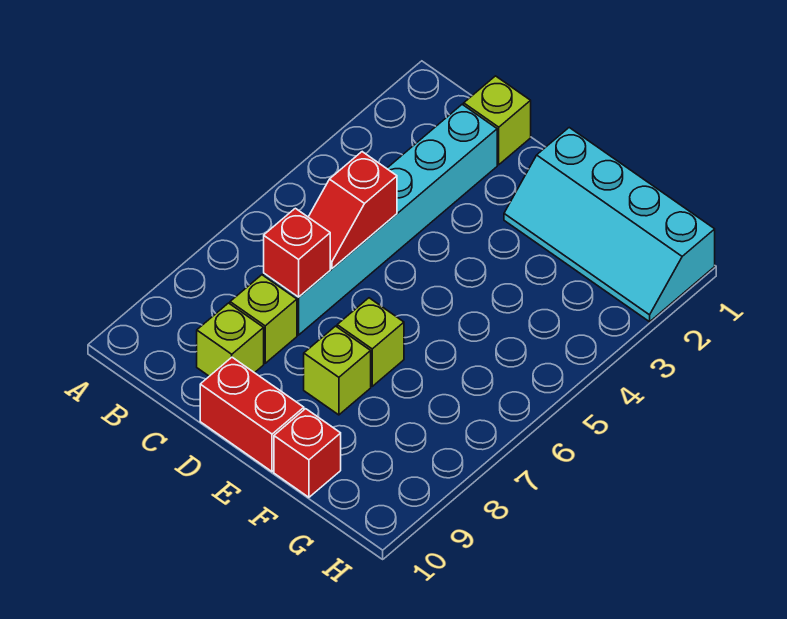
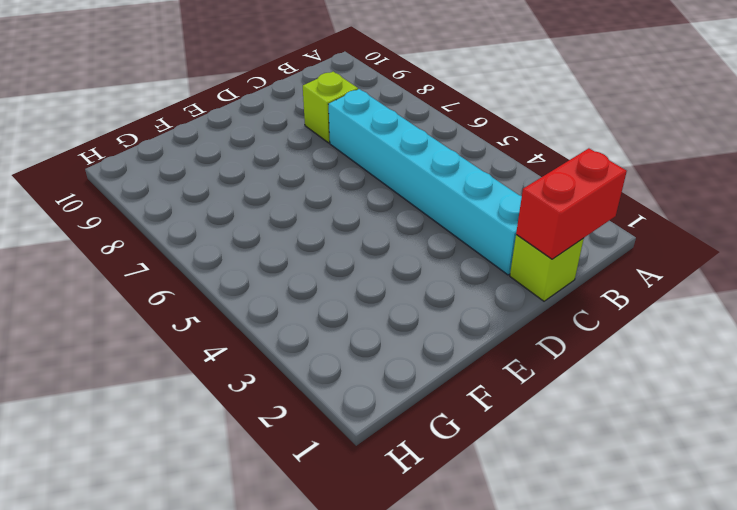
red 1x2 brick [516,148,627,259] -> red 1x2 brick moved to [200,357,304,472]
none -> lime 1x1 brick [197,303,264,376]
none -> cyan 2x4 slope [504,128,715,322]

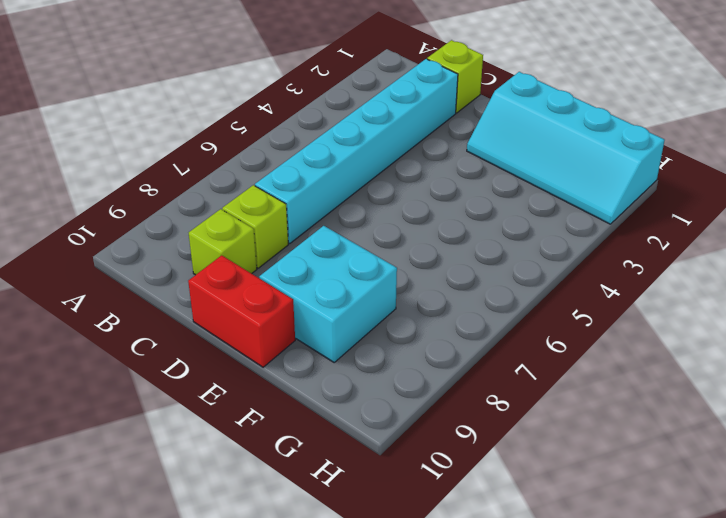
cyan 2x2 brick [259,226,397,362] -> lime 1x1 brick [304,326,371,415]
none -> lime 1x1 brick [337,298,404,386]
none -> red 1x1 brick [274,409,341,497]

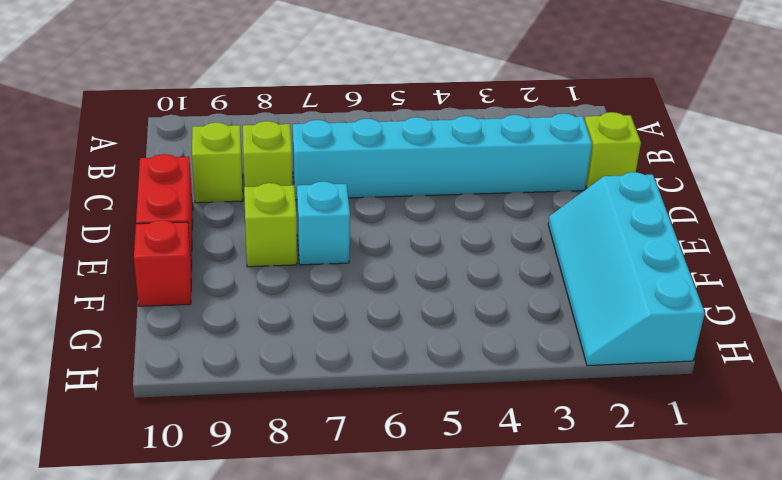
cyan 1x1 brick [297,181,350,265] -> lime 1x1 brick [337,298,404,386]
none -> red 1x2 slope [309,152,397,269]
none -> red 1x1 brick [264,208,330,297]

